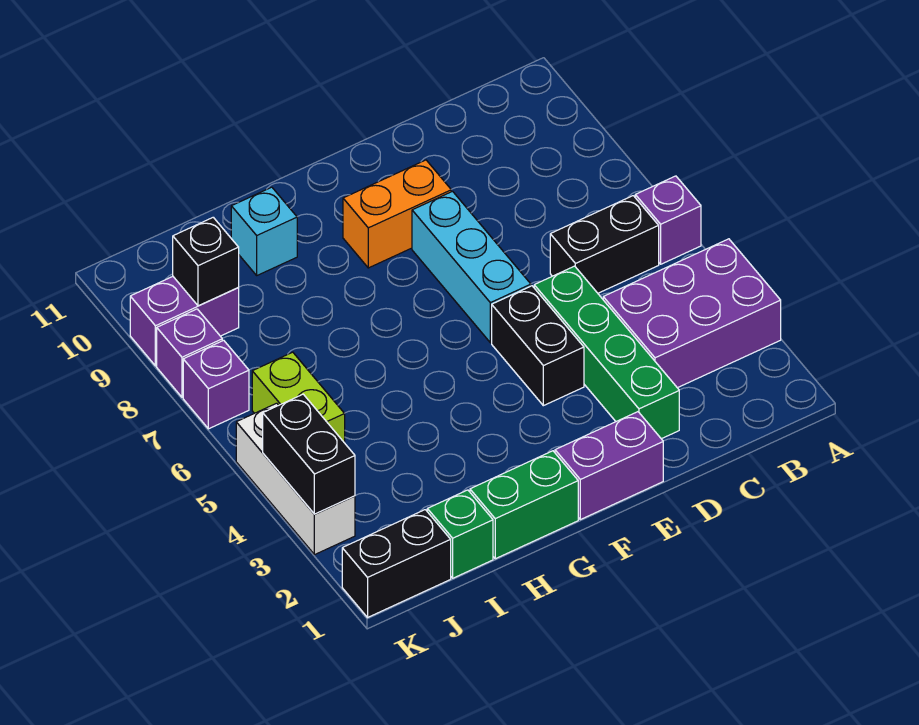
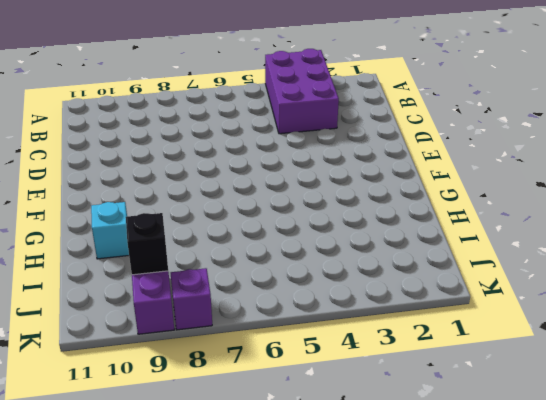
none -> purple 1x1 brick [635,176,701,264]
none -> black 1x2 brick [550,196,659,293]
none -> green 1x4 brick [534,266,679,439]

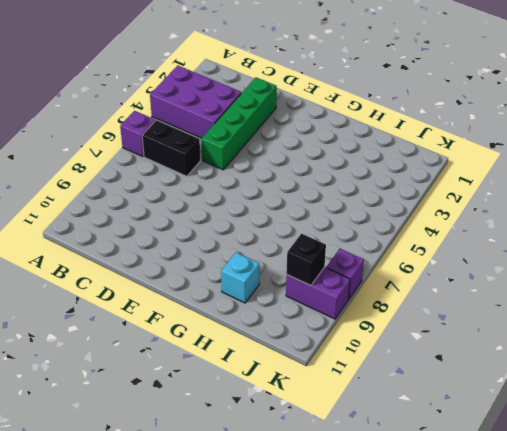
none -> purple 1x2 brick [555,412,663,520]
none -> black 1x2 brick [492,286,584,406]
none -> cyan 1x3 brick [412,191,531,343]

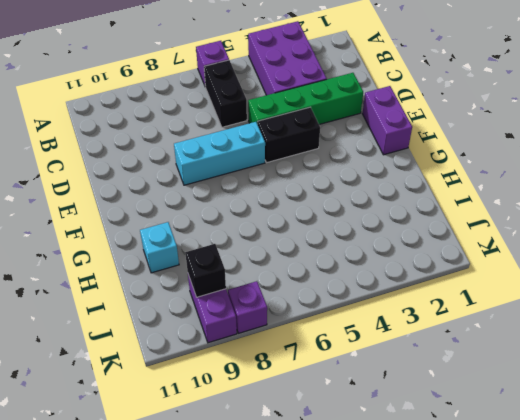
none -> orange 1x2 brick [343,160,451,268]
none -> green 1x2 brick [470,451,578,559]
none -> green 1x1 brick [427,490,493,578]

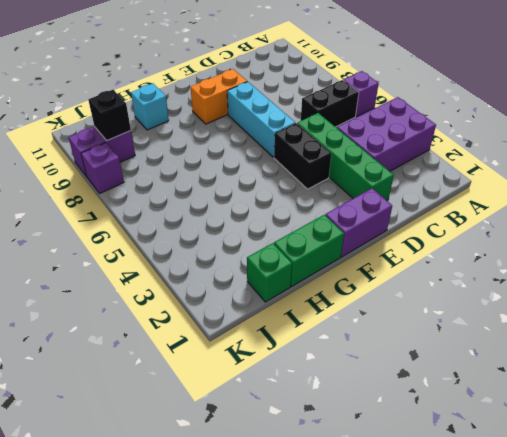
none -> black 1x2 brick [342,510,451,617]
none -> lime 1x2 brick [252,352,345,443]
none -> white 1x3 brick [236,403,355,555]

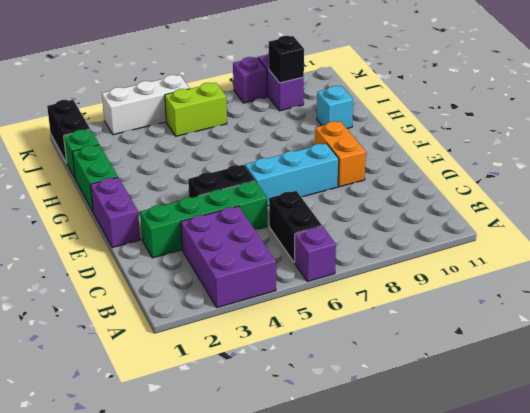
none -> purple 1x1 brick [183,340,249,429]
none -> black 1x2 brick [263,394,355,514]

